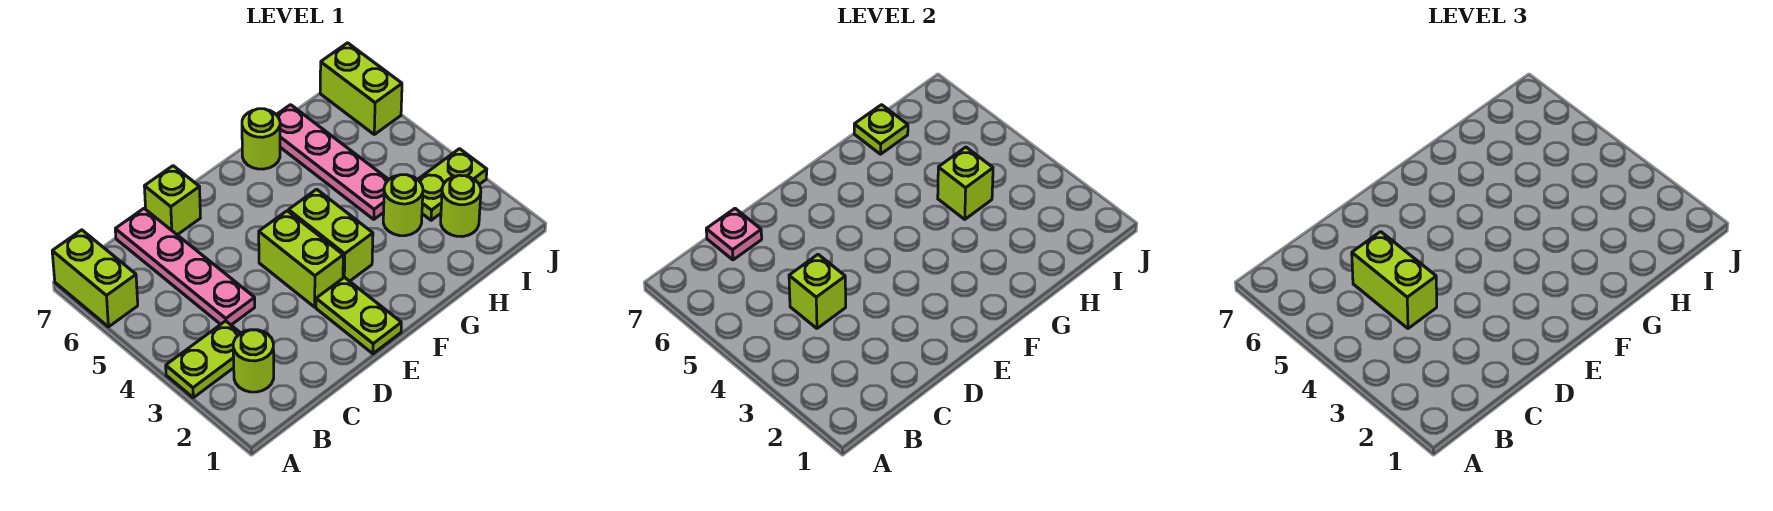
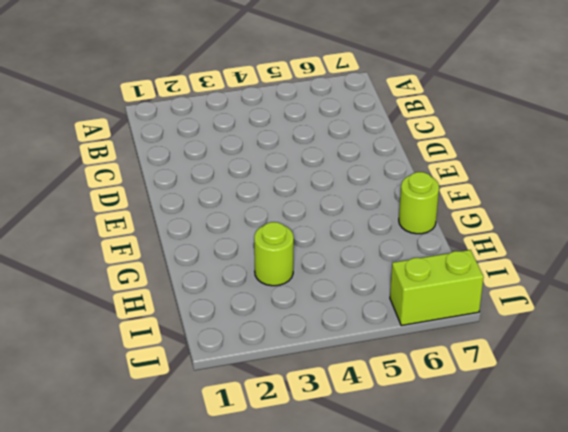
none -> lime 1x2 plate [166,321,240,398]
none -> lime 1x2 brick [52,230,138,327]
none -> lime 1x1 round brick [233,330,274,392]

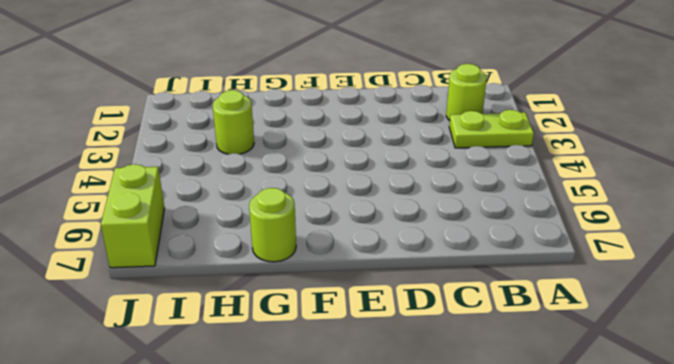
none -> lime 1x2 brick [52,230,138,327]
none -> pink 1x4 plate [115,209,255,325]
none -> lime 1x1 brick [144,166,200,235]

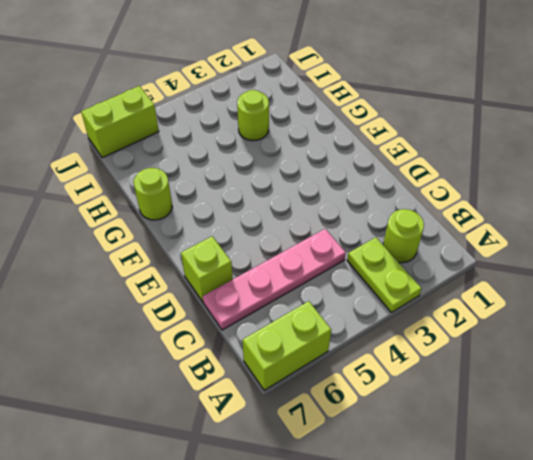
none -> lime 1x2 plate [316,277,401,354]
none -> lime 1x2 brick [259,211,343,307]
none -> lime 1x2 brick [289,189,373,281]

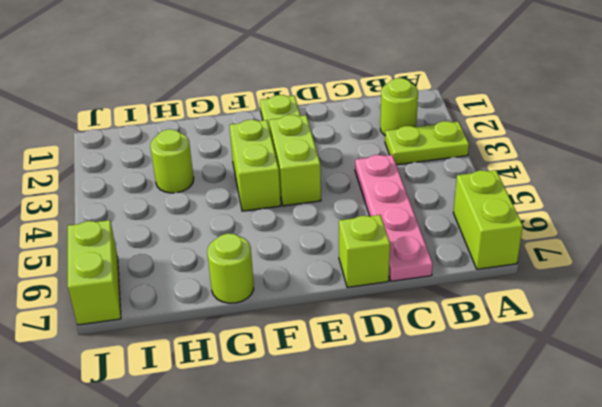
none -> pink 1x4 plate [276,105,389,219]
none -> lime 1x1 round brick [441,175,481,237]
none -> lime 1x2 plate [418,149,487,220]

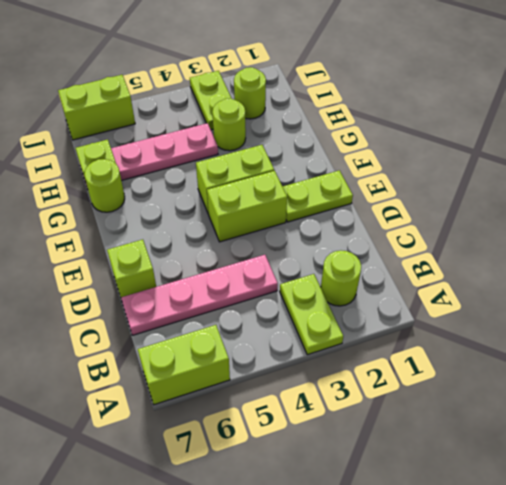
none -> lime 1x1 brick [789,255,846,328]
none -> pink 1x1 plate [706,209,762,260]
none -> lime 1x1 brick [938,147,993,219]

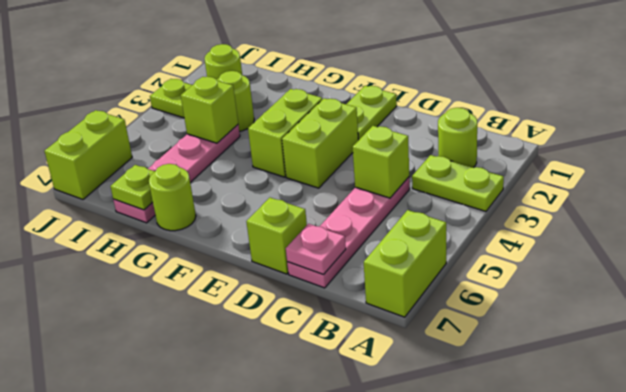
none -> lime 1x2 brick [1352,232,1437,328]

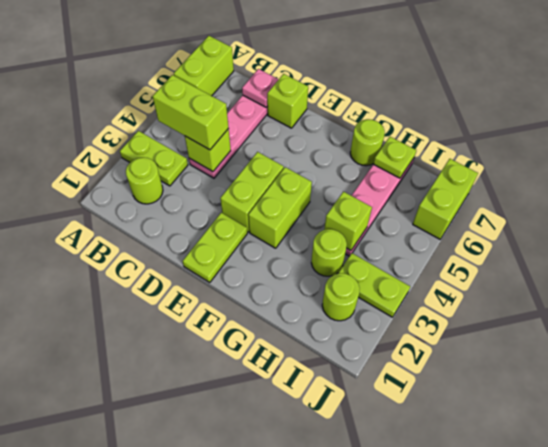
lime 1x2 brick [153,75,228,150] -> lime 1x2 brick turned to [1352,232,1437,328]

